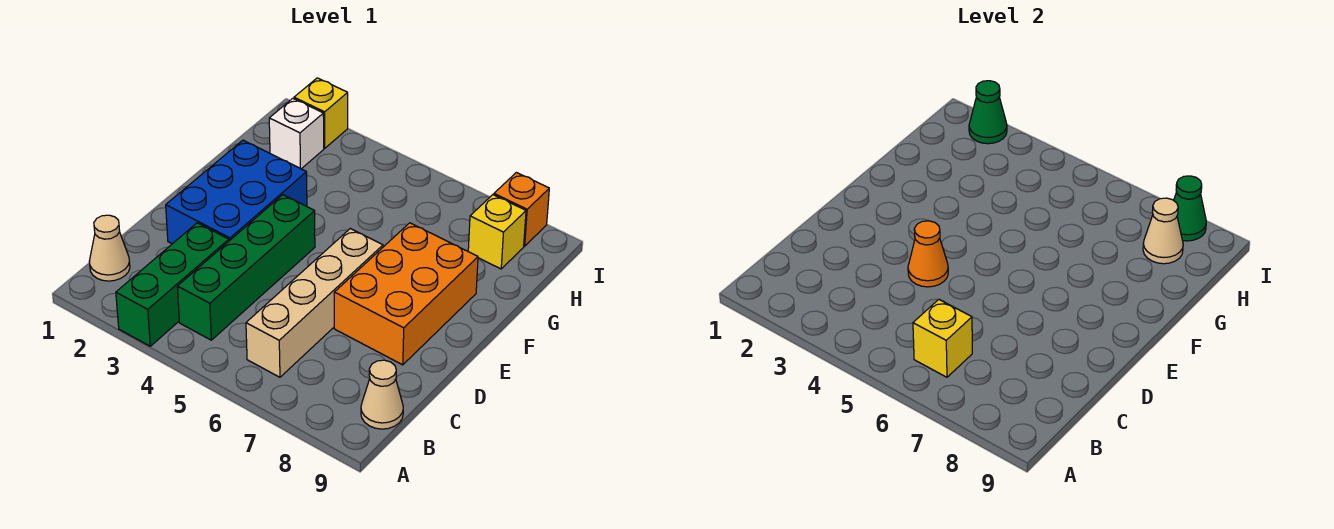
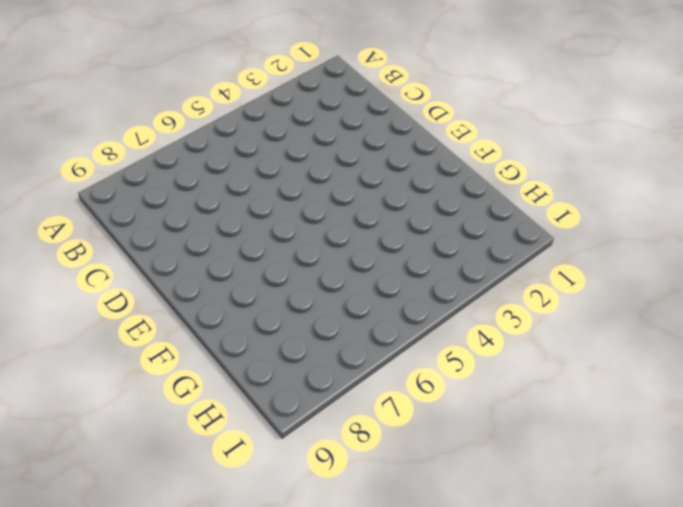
none -> green 1x3 brick [116,223,229,346]
none -> tan 1x1 cone [89,215,130,281]
none -> green 1x4 brick [177,195,315,340]

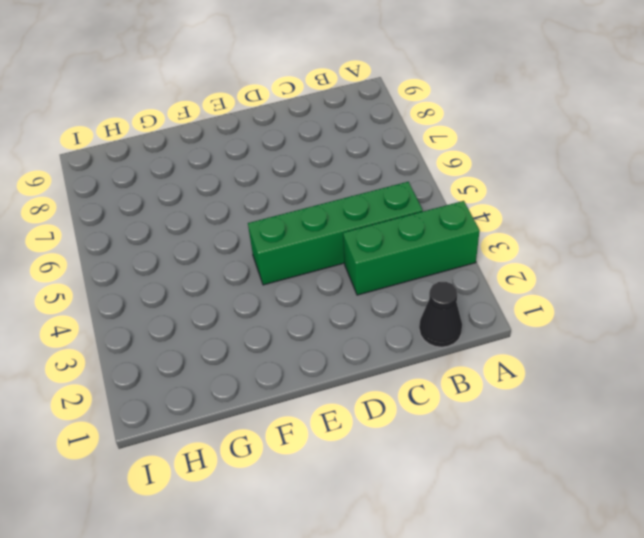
black 1x1 cone [419,282,462,347] -> tan 1x1 cone [89,215,130,281]
none -> tan 1x4 brick [246,229,383,377]
none -> tan 1x1 cone [361,360,403,429]
none -> blue 2x3 brick [166,140,307,244]

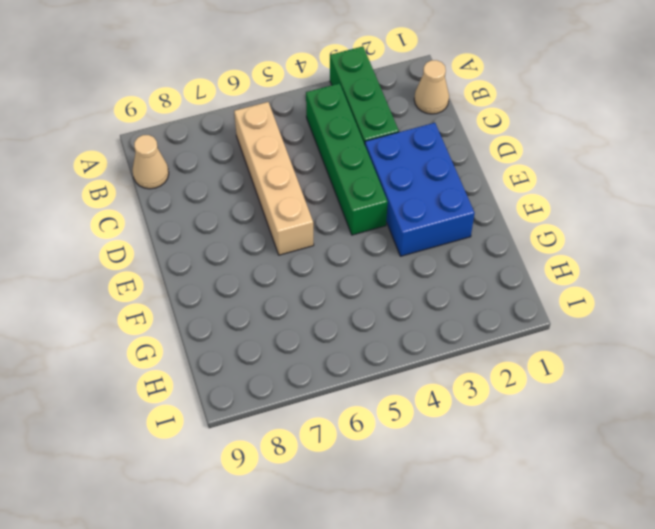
none -> orange 2x3 brick [334,223,478,365]
none -> white 1x1 brick [269,98,324,169]
none -> yellow 1x1 brick [468,195,526,269]

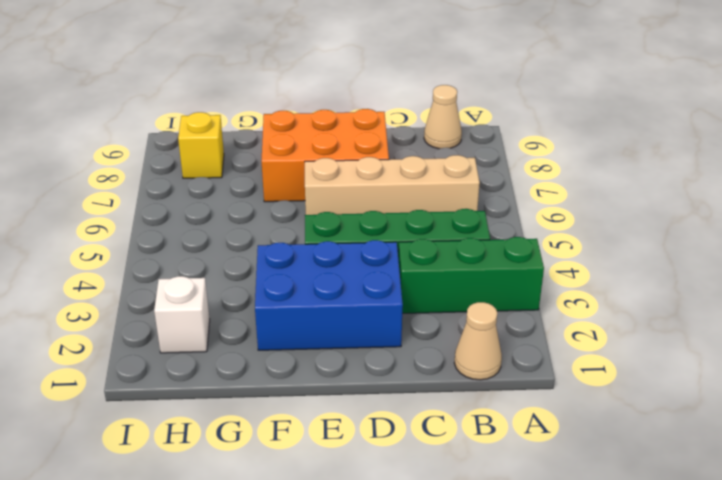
none -> yellow 1x1 brick [294,78,348,148]
none -> orange 1x1 brick [494,173,549,246]
none -> yellow 1x1 brick [913,300,972,377]

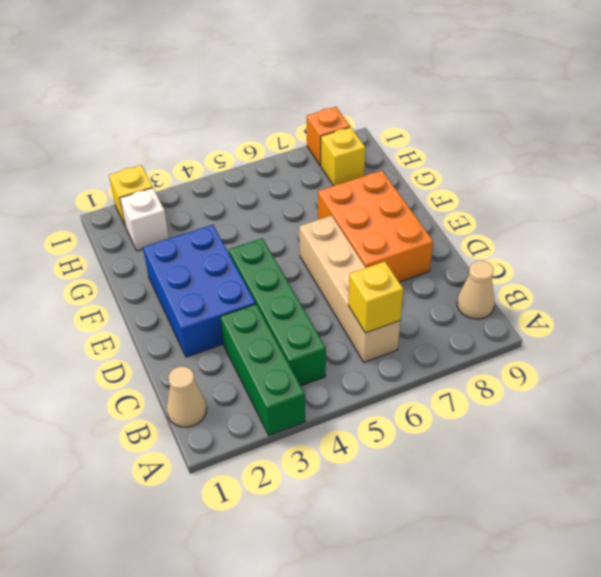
none -> orange 1x1 cone [908,221,948,287]
none -> tan 1x1 cone [1143,198,1183,264]
none -> green 1x1 cone [969,81,1007,144]

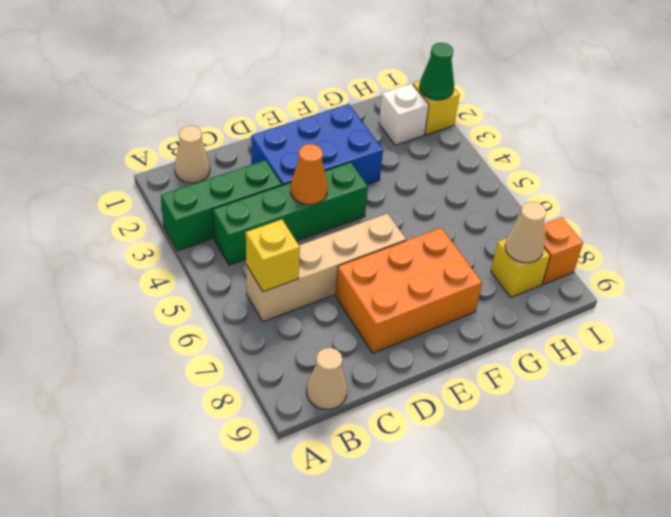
none -> green 1x1 cone [1174,176,1206,241]

